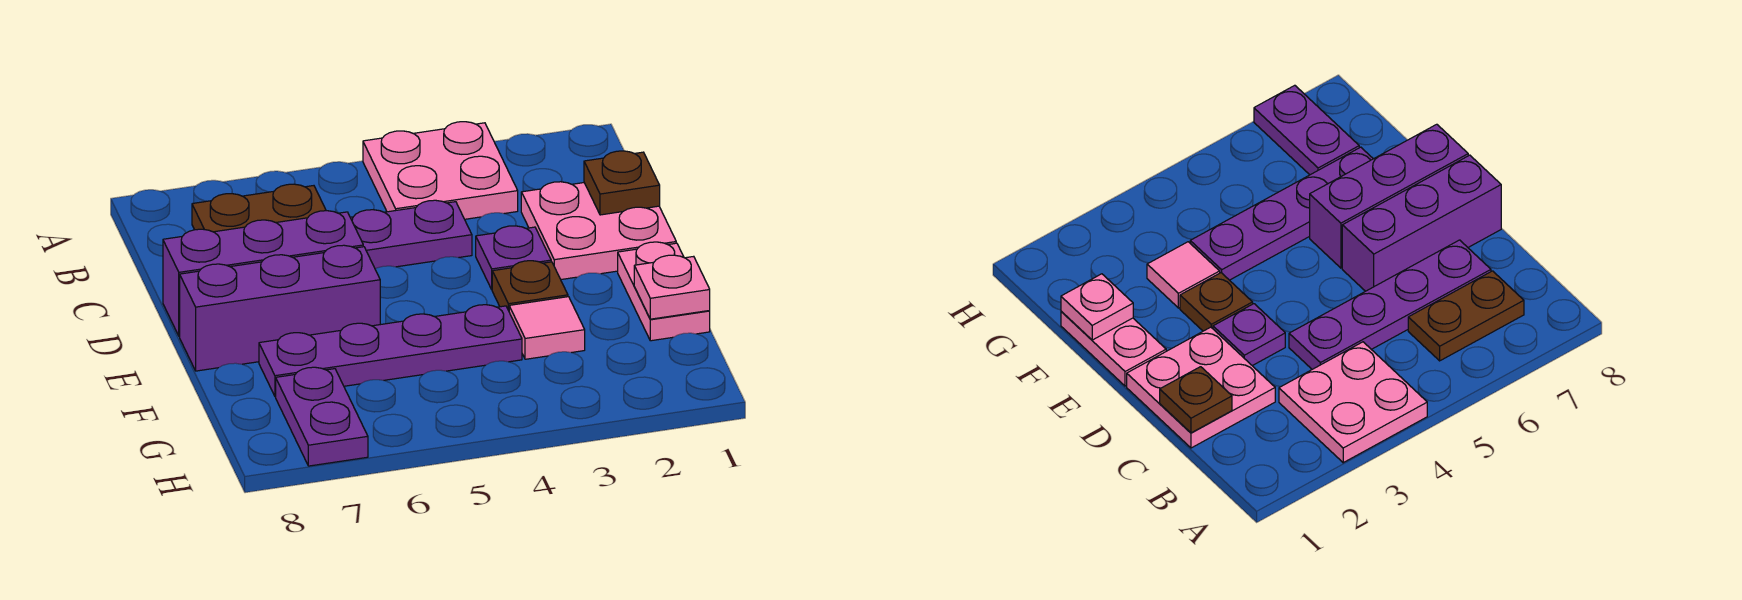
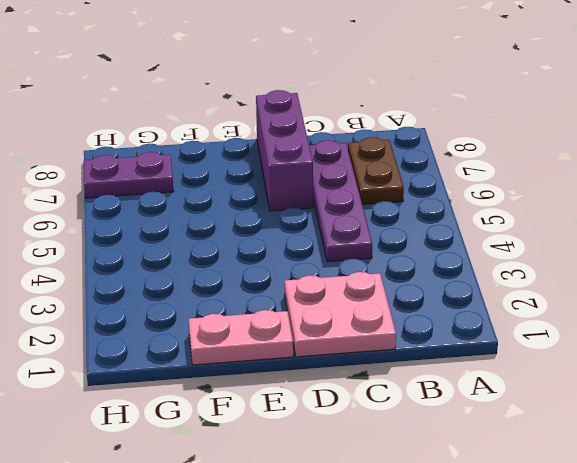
none -> pink 2x2 plate [363,122,518,219]
none -> purple 1x1 plate [476,226,551,289]
none -> brown 1x1 plate [492,261,568,311]

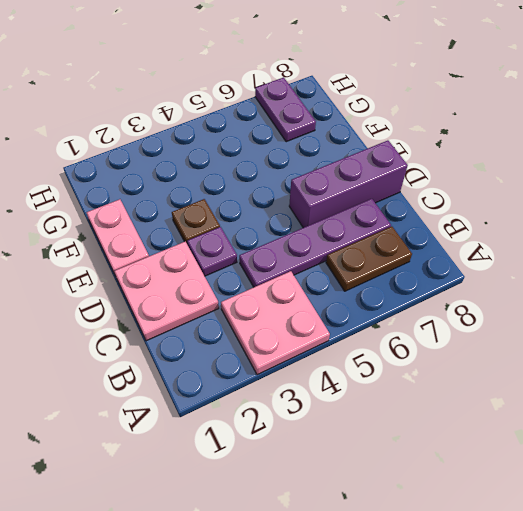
none -> purple 1x3 brick [180,245,380,371]
none -> pink 1x1 tile [509,297,585,359]
none -> purple 1x4 plate [259,305,522,397]

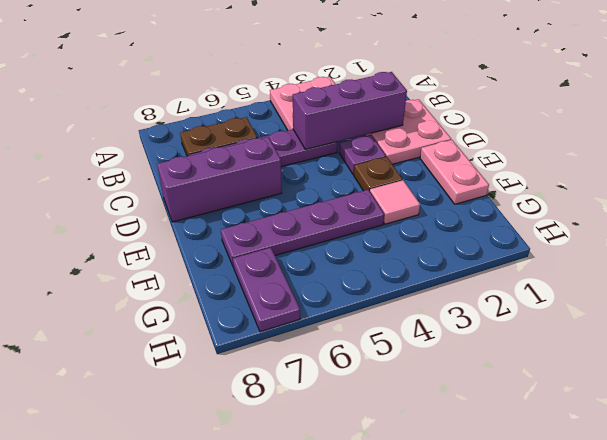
purple 1x3 brick [293,72,407,149] -> purple 1x3 brick moved to [180,245,380,371]
none -> brown 1x1 plate [584,151,660,215]
none -> pink 1x1 plate [634,255,710,319]

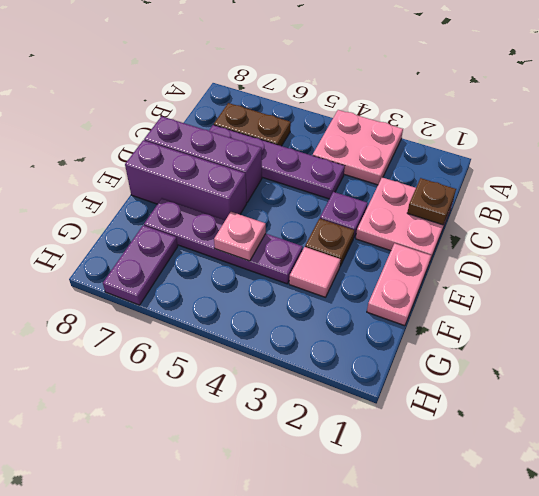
pink 1x1 plate [214,212,266,261] -> pink 1x1 plate moved to [634,255,710,319]

